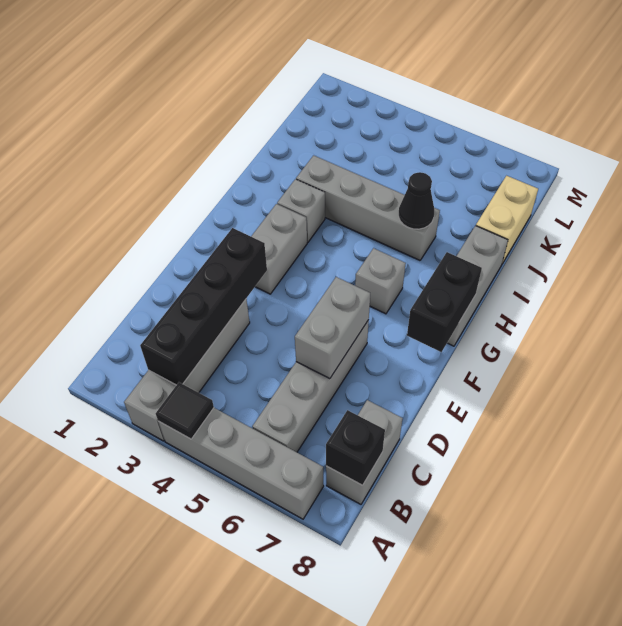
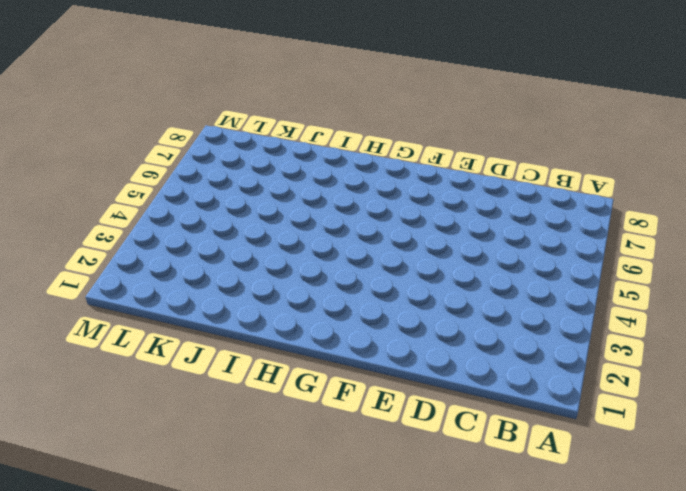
none -> grey 1x4 brick [124,299,250,441]
none -> grey 1x4 brick [158,408,324,519]
none -> grey 1x4 brick [252,320,369,452]

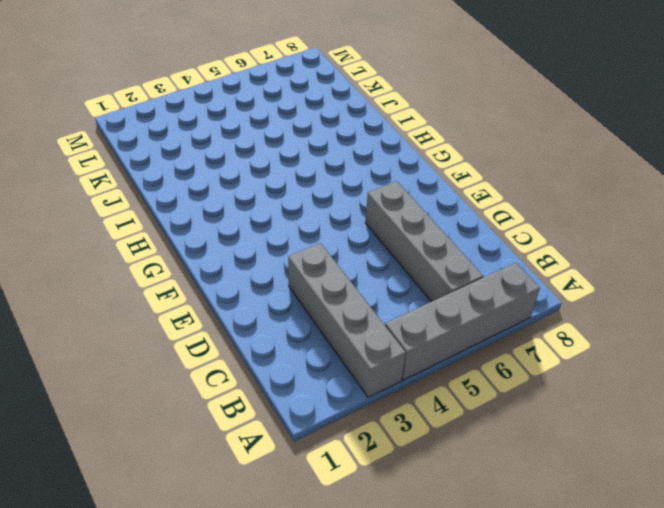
none -> grey 1x2 brick [326,400,403,504]
none -> grey 1x2 brick [251,204,307,294]
none -> grey 1x1 brick [355,248,406,314]

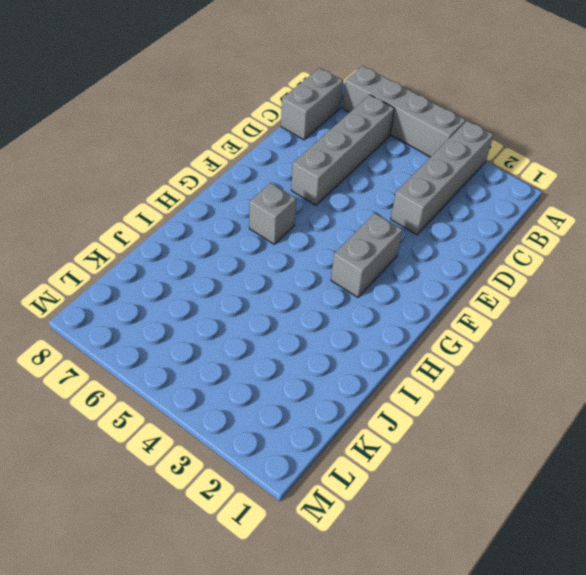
none -> grey 1x3 brick [447,226,508,346]
none -> grey 1x1 brick [277,179,325,242]
none -> grey 1x4 brick [296,155,440,260]

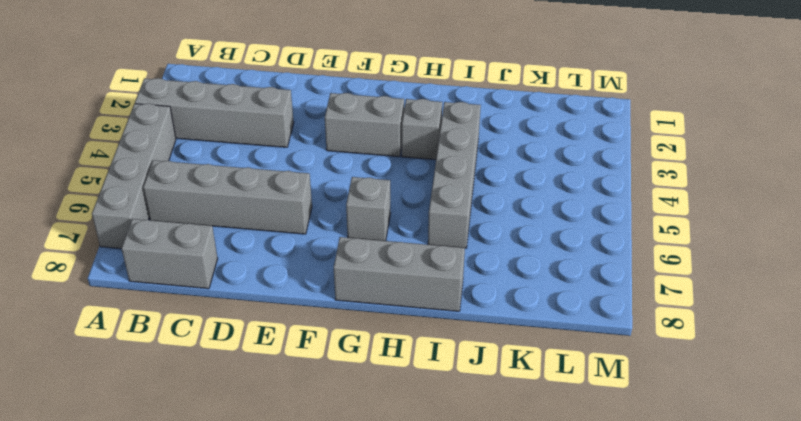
none -> tan 1x2 brick [476,176,538,264]
none -> black 1x1 tile [156,382,214,439]
none -> black 1x4 brick [140,228,267,385]

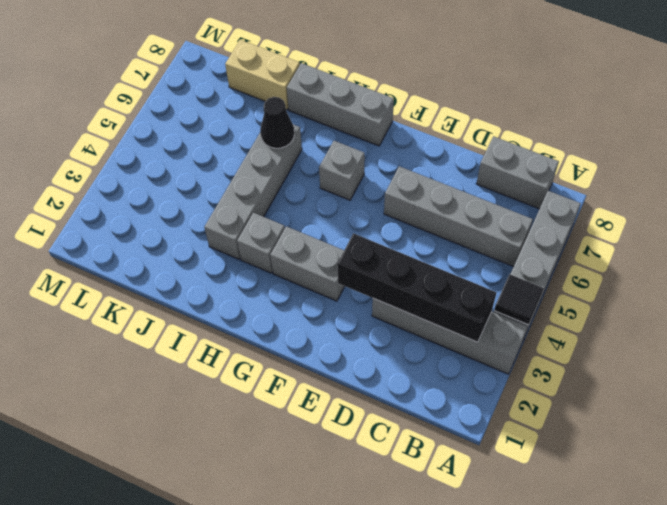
none -> black 1x1 brick [326,410,385,485]
none -> grey 1x2 brick [295,277,370,379]
none -> black 1x2 brick [407,252,482,352]

